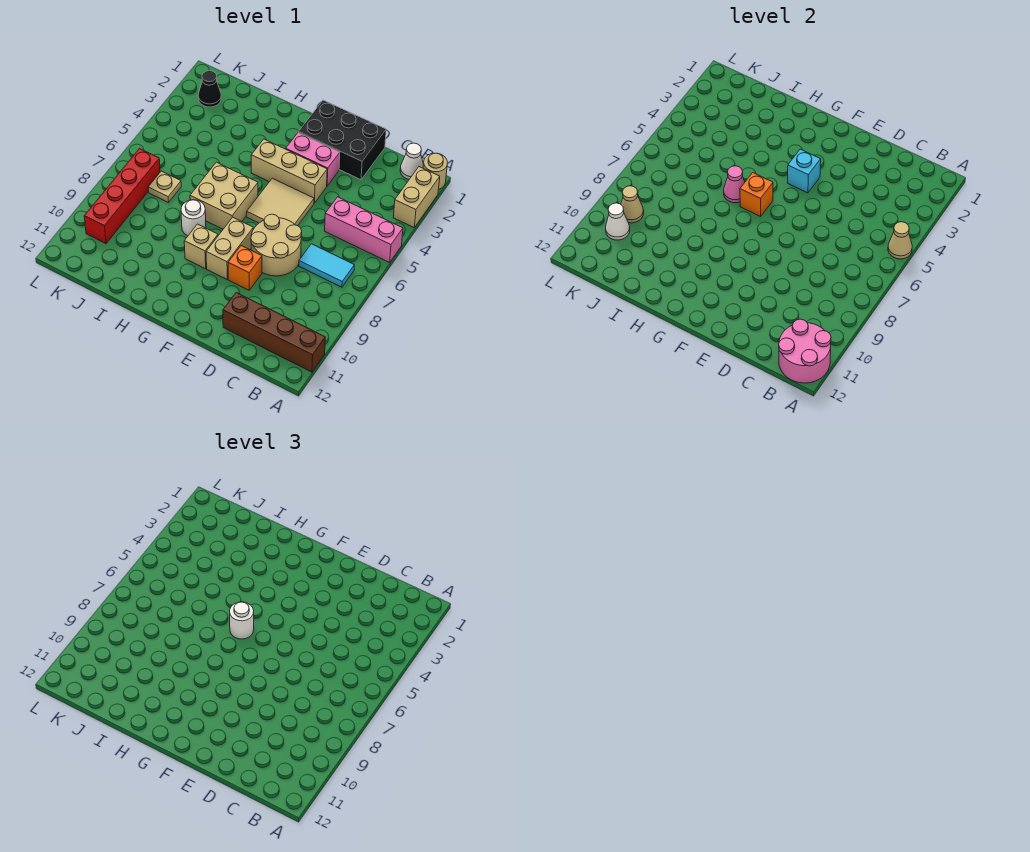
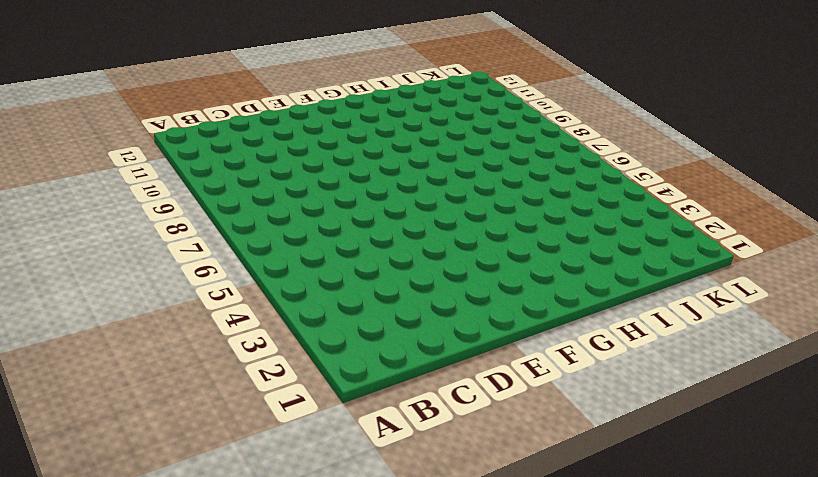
none -> tan 1x1 round brick [423,153,447,189]
none -> tan 1x2 brick [393,167,440,227]
none -> pink 1x3 brick [325,197,403,262]

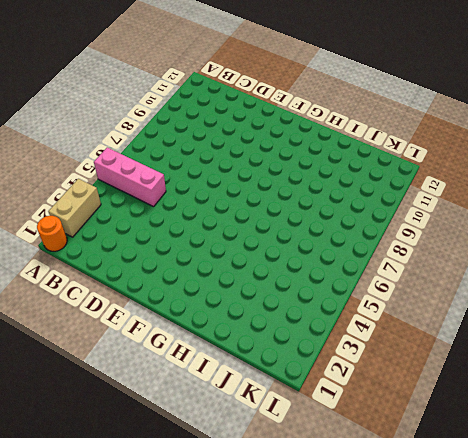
orange 1x1 round brick [37,216,67,251] -> tan 1x1 round brick [423,153,447,189]
none -> brown 1x4 brick [223,293,325,372]
none -> white 1x1 cone [400,143,423,179]
none -> cyan 1x2 tile [299,244,354,287]

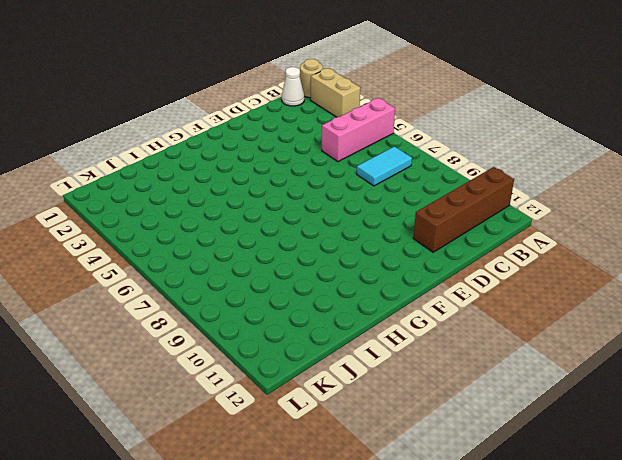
none -> black 2x3 brick [298,100,386,180]
none -> tan 2x2 round brick [251,214,302,276]
none -> pink 1x2 brick [286,133,340,186]

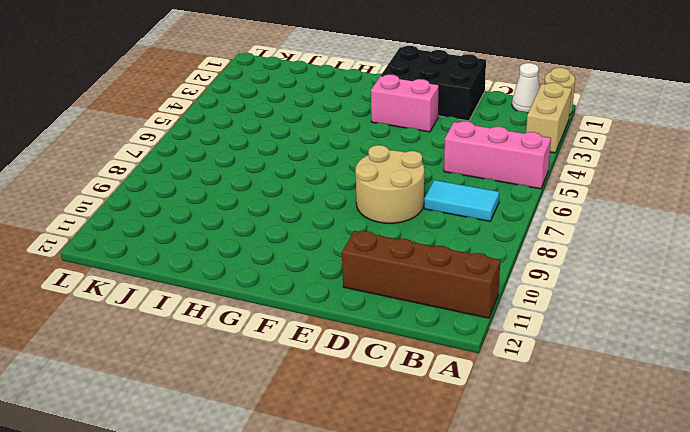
none -> tan 1x3 brick [251,139,327,203]
none -> tan 2x2 tile [247,178,314,226]
none -> orange 1x1 brick [228,246,262,290]

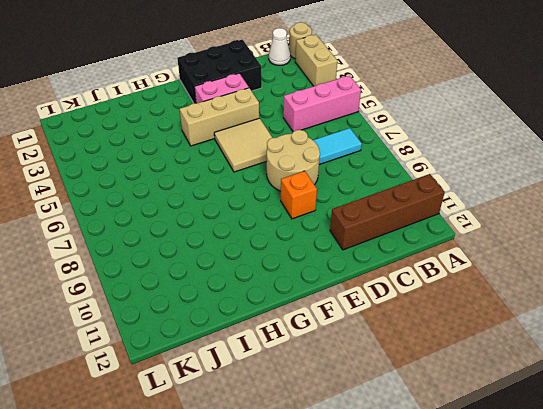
none -> tan 1x2 brick [206,217,253,279]
none -> tan 2x2 brick [190,162,258,229]
none -> tan 1x1 brick [184,224,218,269]

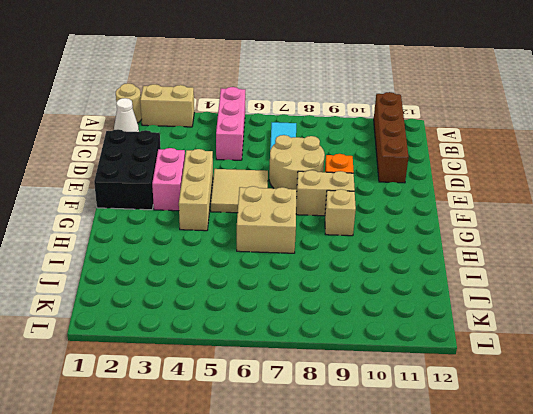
none -> white 1x1 round brick [181,200,206,236]
none -> tan 1x1 plate [148,171,181,203]
none -> black 1x1 cone [198,71,221,107]

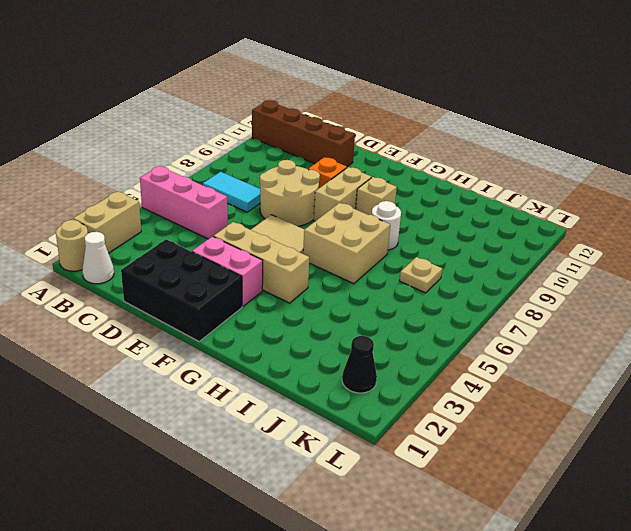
none -> red 1x4 brick [84,149,160,244]
none -> tan 1x1 cone [888,222,912,259]
none -> pink 2x2 round brick [779,319,831,383]

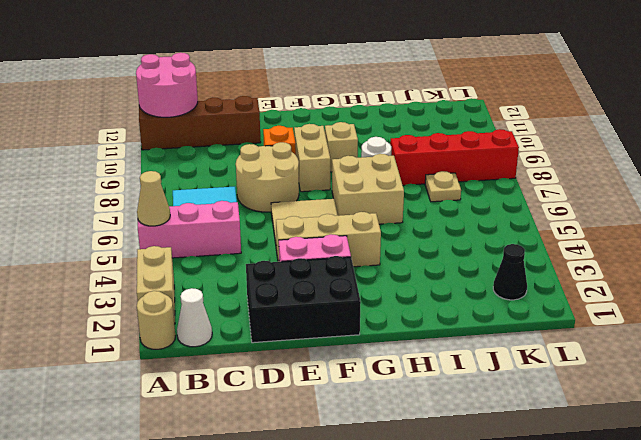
red 1x4 brick [390,129,519,185] -> red 1x4 brick turned to [84,149,160,244]
none -> cyan 1x1 brick [788,149,821,193]
none -> orange 1x1 brick [740,173,773,216]
none -> pink 1x1 cone [724,166,745,203]

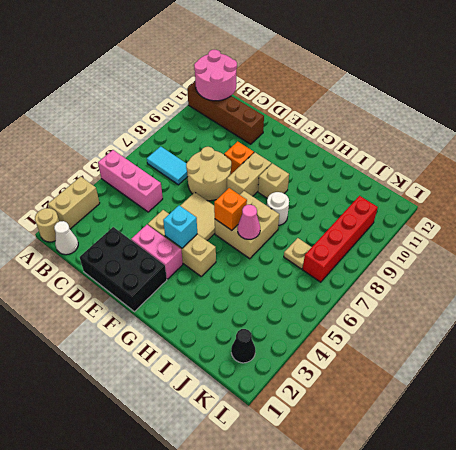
none -> tan 1x1 cone [888,222,912,259]
none -> tan 1x1 cone [621,186,644,223]
none -> white 1x1 cone [606,203,630,240]

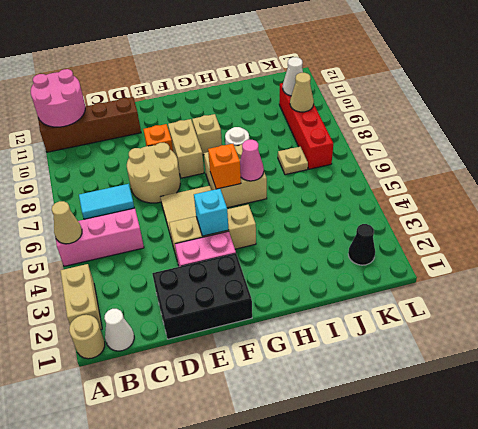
none -> white 1x1 round brick [230,602,254,639]

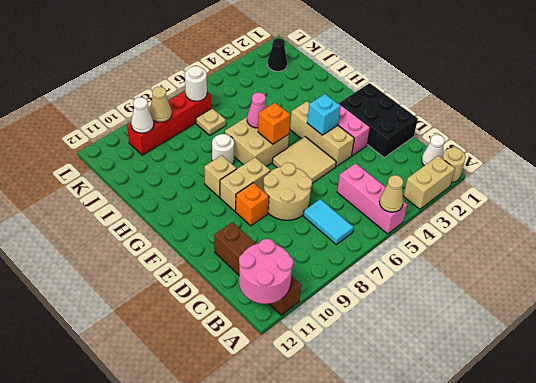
white 1x1 round brick [185,66,207,101] -> white 1x1 round brick moved to [230,602,254,639]

